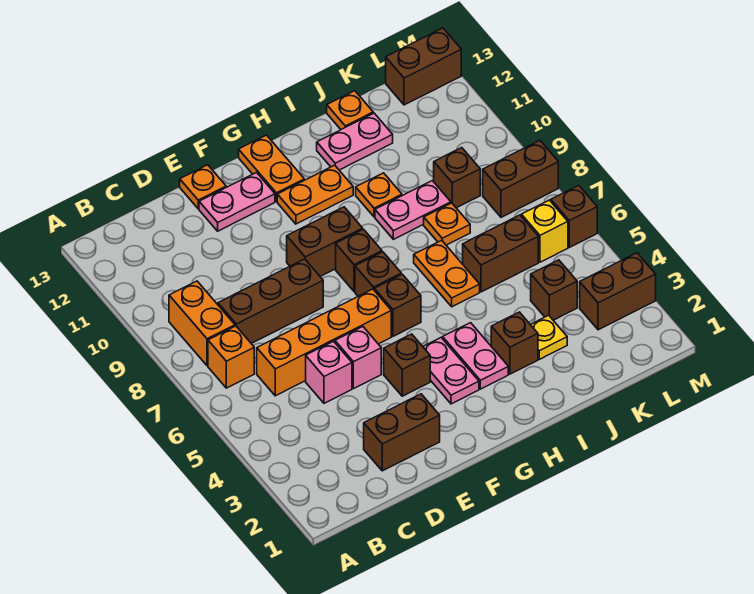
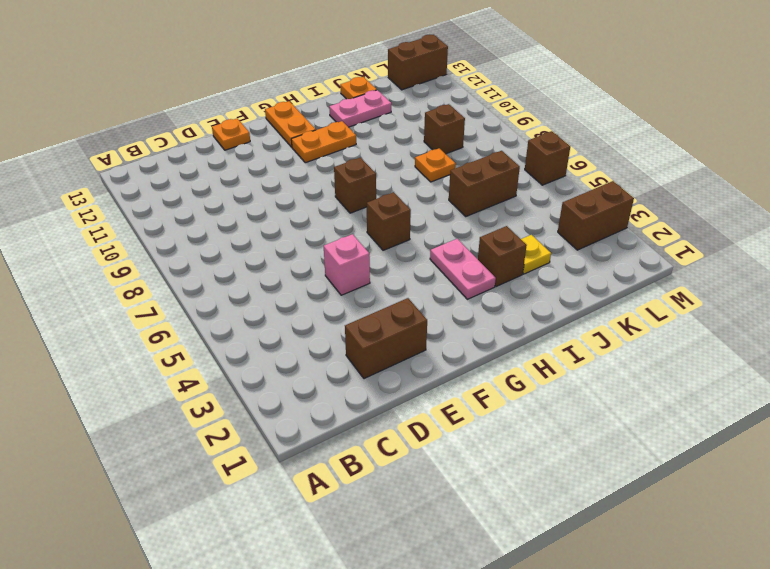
none -> orange 1x1 brick [208,326,254,388]
none -> orange 1x2 brick [169,281,235,366]
none -> orange 1x4 brick [257,289,391,396]
none -> brown 1x3 brick [218,259,323,343]

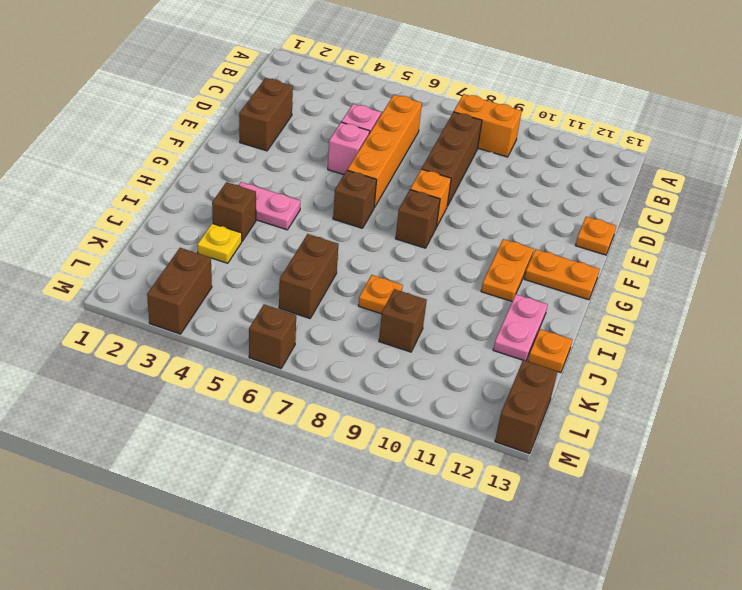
orange 1x1 brick [410,169,451,227] -> orange 1x1 brick moved to [208,326,254,388]
none -> pink 1x2 plate [199,173,275,231]
none -> brown 1x1 brick [384,334,430,396]
none -> brown 1x2 brick [287,207,363,276]
none -> pink 1x2 plate [423,338,479,404]

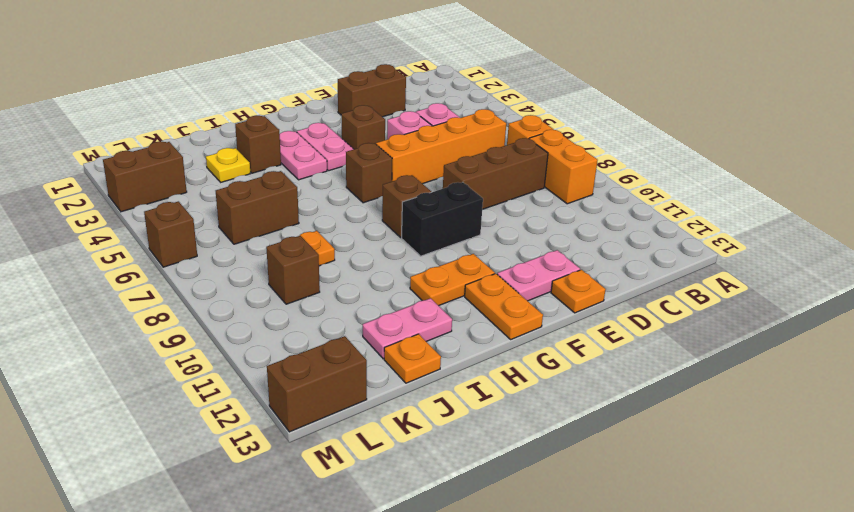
black 1x2 brick [402,182,483,256] -> brown 1x2 brick [287,207,363,276]
none -> brown 1x1 brick [355,252,401,296]
none -> orange 1x2 plate [414,240,480,307]
none -> pink 1x2 plate [375,181,451,239]
none -> orange 1x1 plate [356,173,402,217]

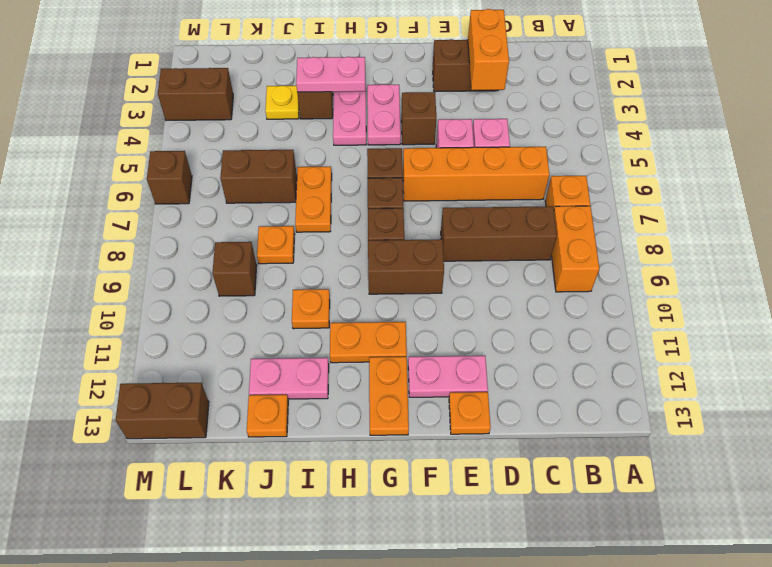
orange 1x2 brick [468,9,509,90] -> none
pink 1x2 plate [296,57,365,92] -> pink 1x2 plate moved to [375,181,451,239]
none -> brown 1x1 brick [531,260,577,320]
none -> yellow 1x1 brick [521,200,568,262]
none -> brown 1x2 brick [483,141,558,217]

